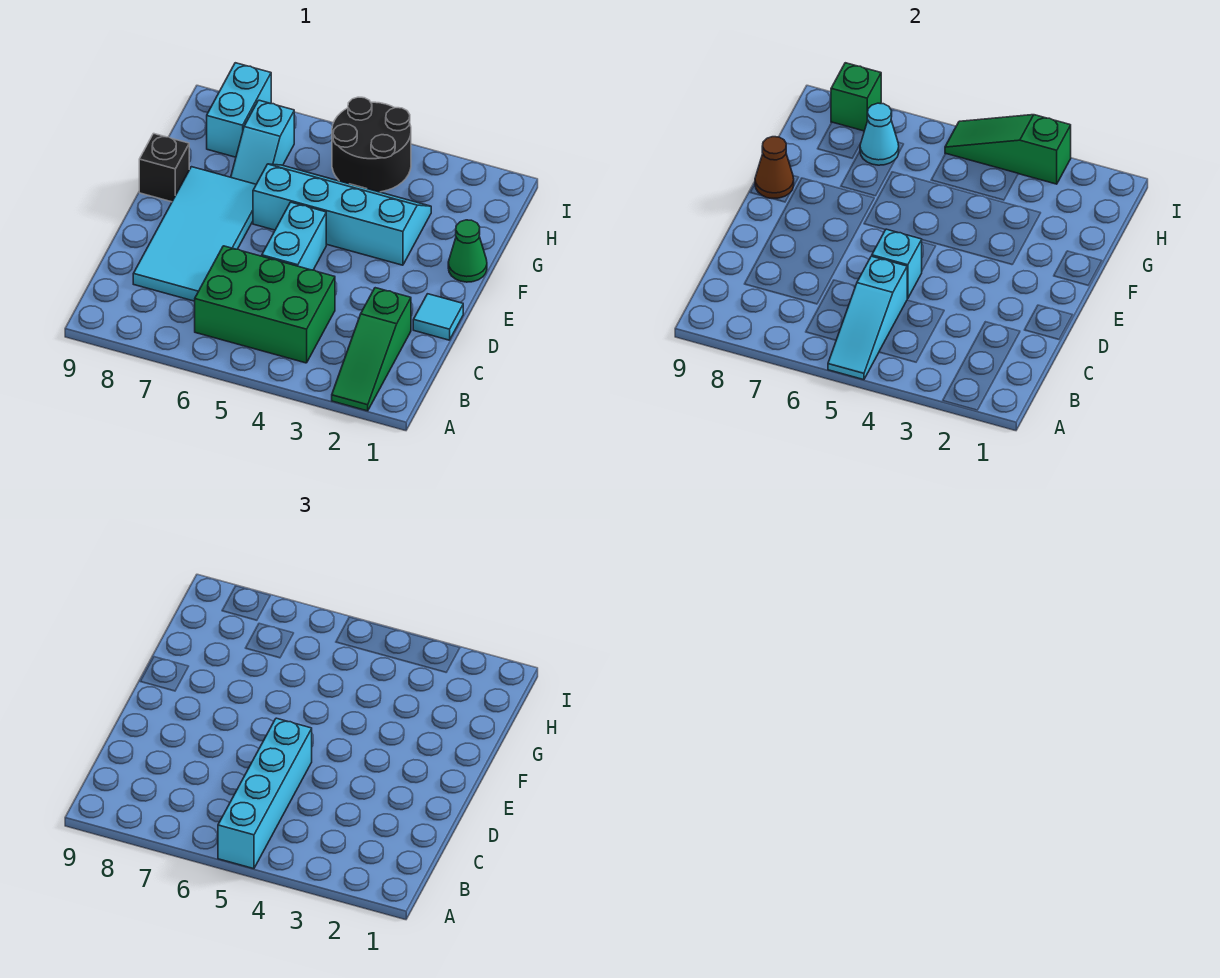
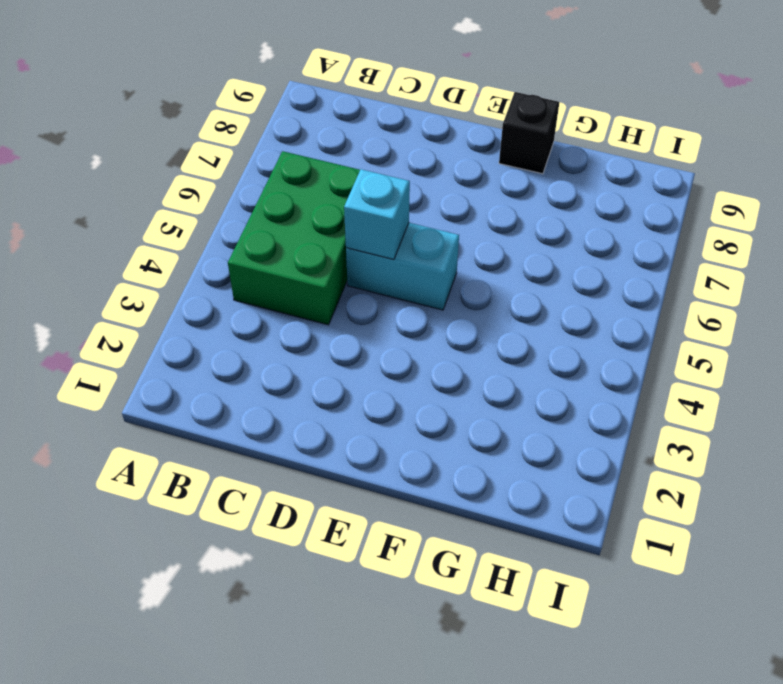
none -> green 1x3 slope [332,288,411,411]
none -> cyan 2x4 tile [133,167,256,301]
none -> cyan 1x1 tile [413,294,463,340]

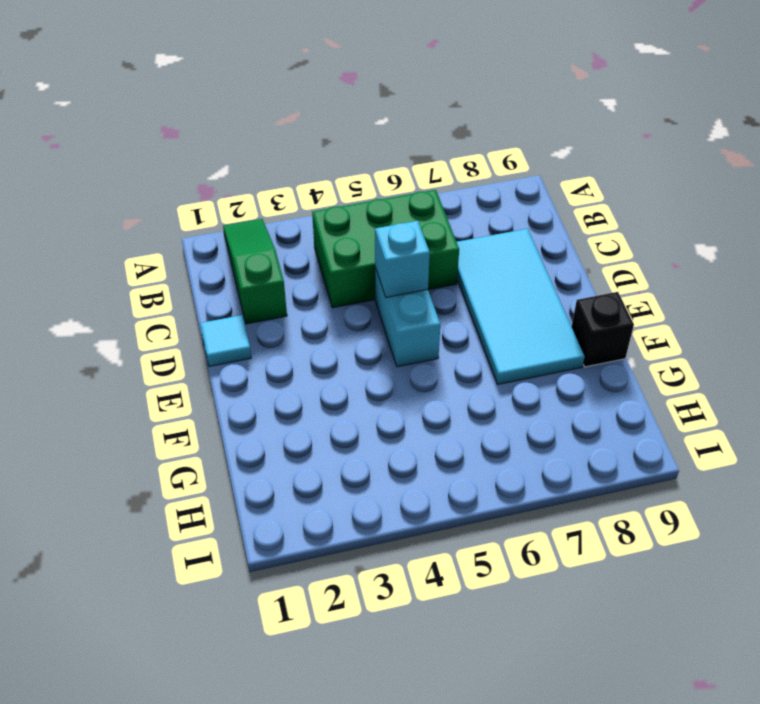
none -> green 1x1 cone [448,220,487,282]
none -> cyan 2x4 slope [253,164,431,265]
none -> cyan 1x2 slope [231,100,294,184]

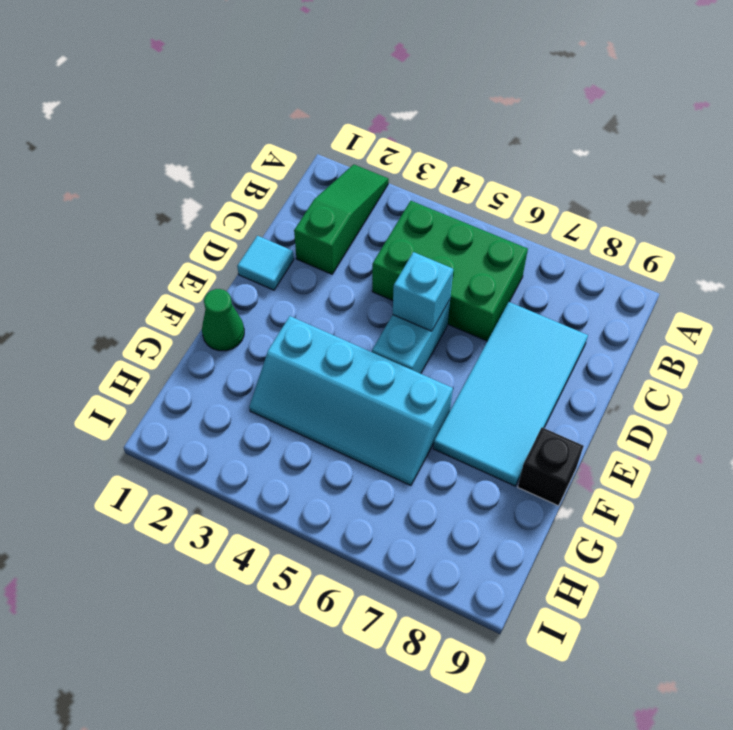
none -> cyan 1x2 slope [231,100,294,184]
none -> black 2x2 round brick [332,97,411,192]
none -> cyan 1x2 brick [207,63,271,157]

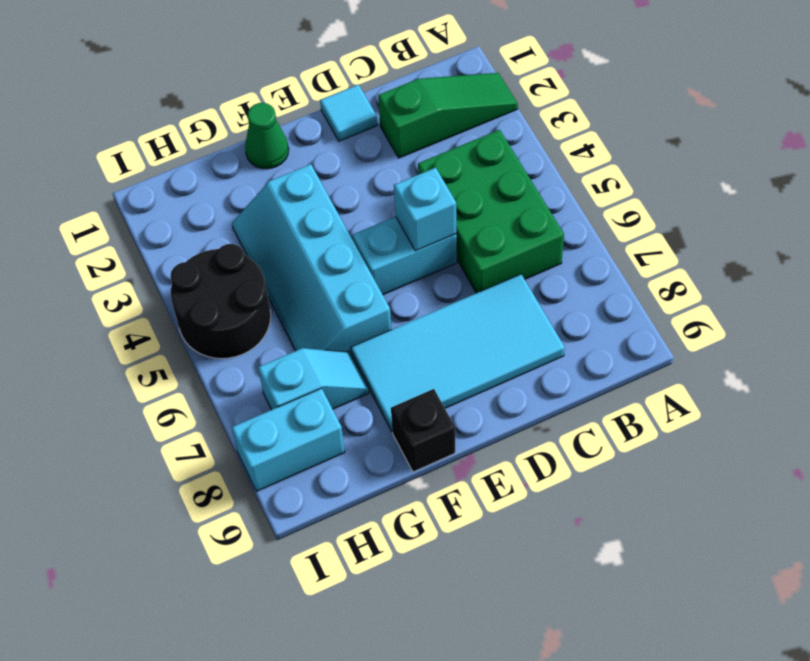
none -> cyan 1x3 slope [828,256,907,380]
none -> brown 1x1 cone [755,137,794,199]
none -> cyan 1x1 cone [860,103,899,165]

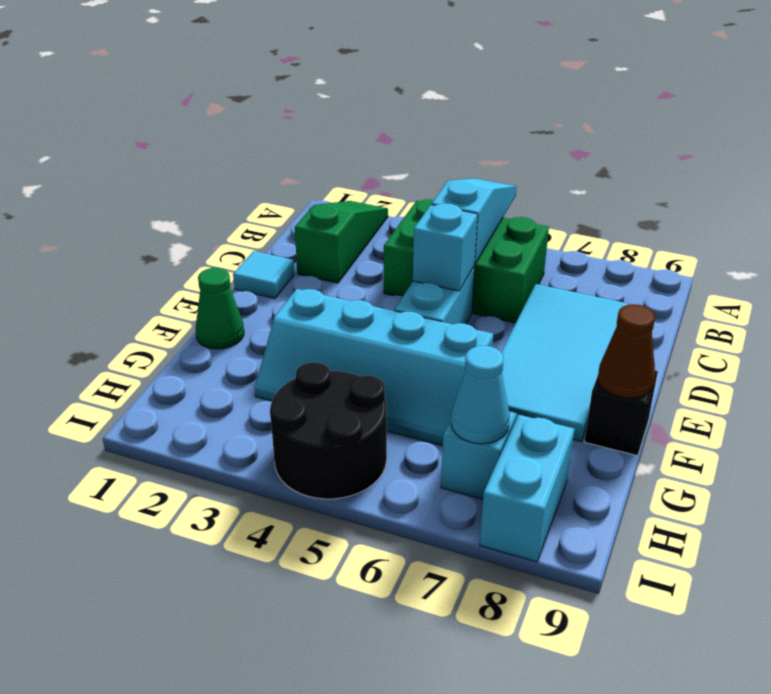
none -> green 1x3 slope [945,115,1071,184]
none -> green 1x1 brick [831,63,881,131]
none -> cyan 1x4 brick [218,718,312,869]

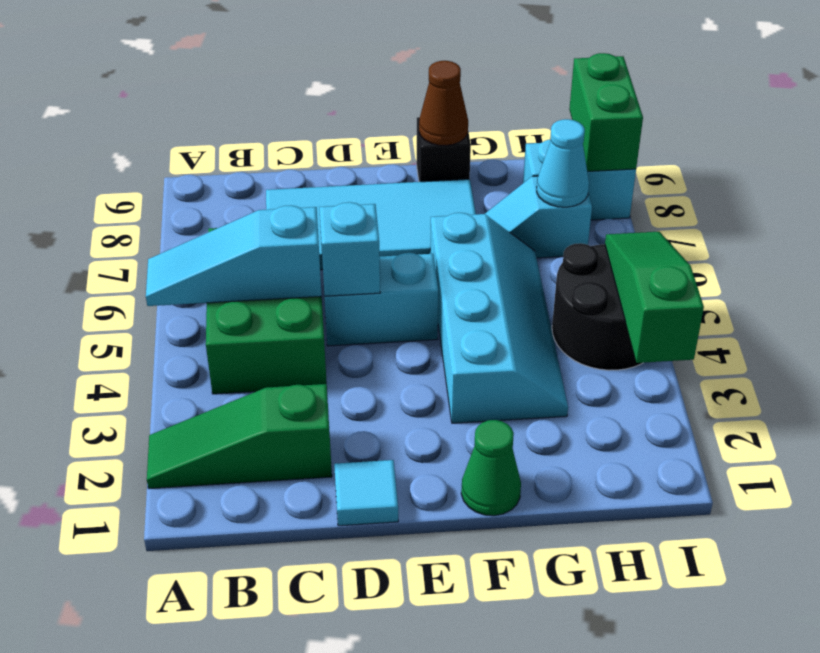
green 1x2 brick [569,53,643,171] -> green 1x1 brick [831,63,881,131]
none -> cyan 1x4 brick [218,718,312,869]

